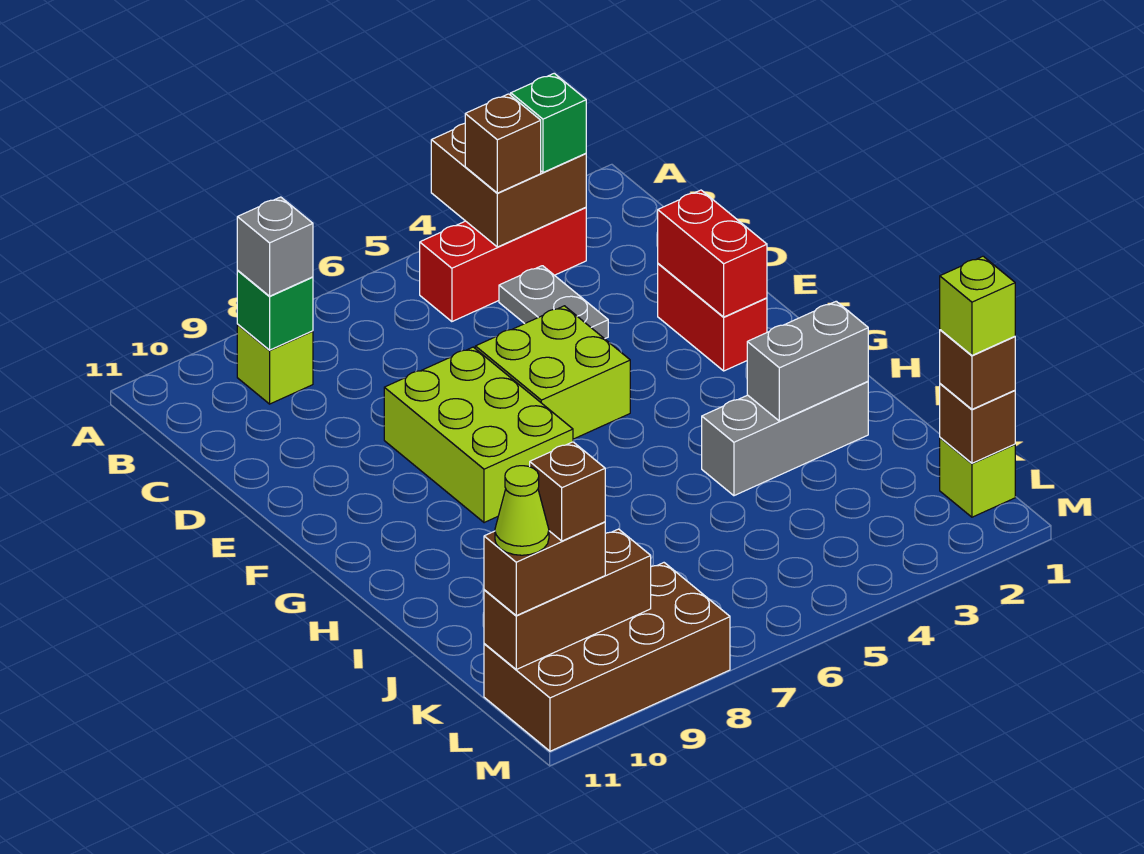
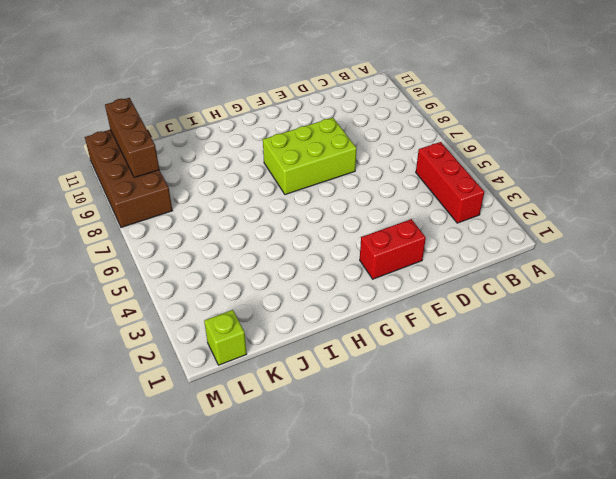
none -> lime 1x1 brick [237,325,313,404]
none -> grey 1x2 plate [499,266,608,339]
none -> lime 2x2 brick [475,306,630,439]

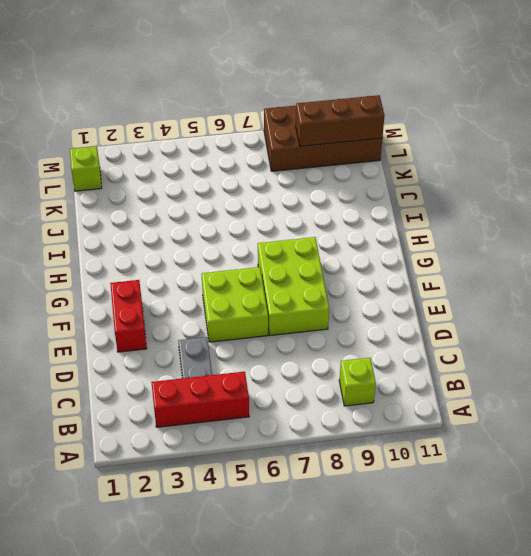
none -> grey 1x3 brick [702,381,868,496]
none -> brown 2x2 brick [431,123,586,247]
none -> green 1x1 brick [237,271,313,350]

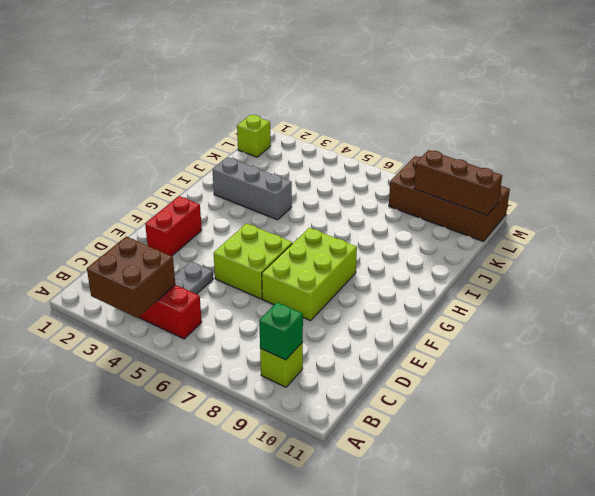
none -> red 1x2 brick [658,190,767,317]
none -> grey 1x2 brick [747,301,868,421]
none -> brown 1x1 brick [940,384,1015,463]

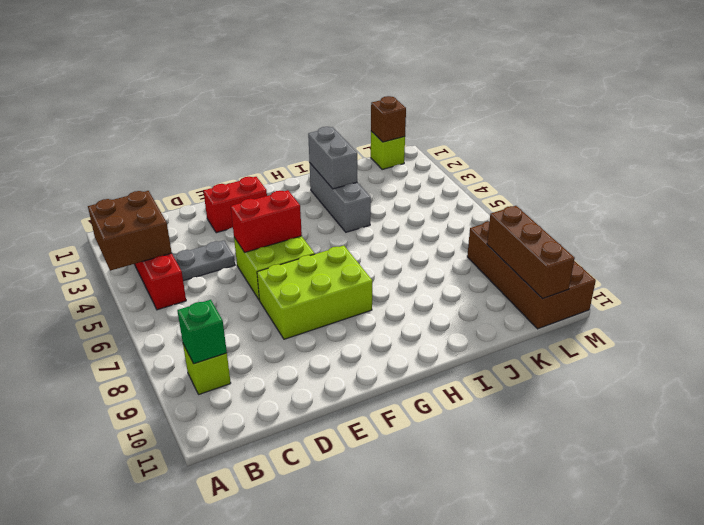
red 1x2 brick [231,190,302,252] -> red 1x2 brick moved to [658,190,767,317]
none -> green 1x1 brick [511,73,586,172]
none -> brown 1x1 brick [465,94,541,193]
none -> grey 1x1 brick [237,197,313,296]

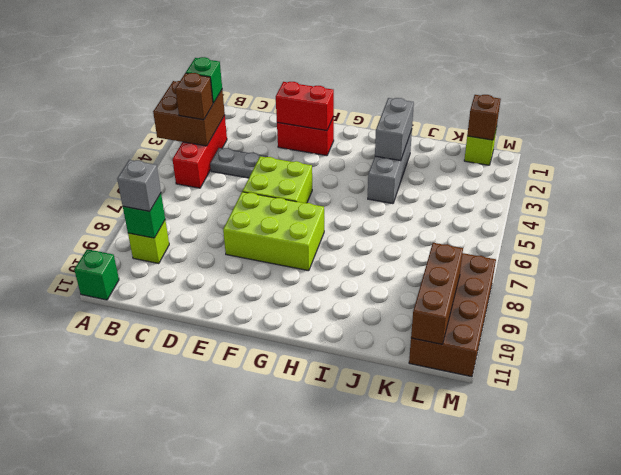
green 1x1 brick [74,249,119,300] -> none
none -> brown 1x1 brick [940,330,1015,409]
none -> brown 1x2 brick [484,522,605,616]
none -> lime 1x1 brick [940,256,1015,355]

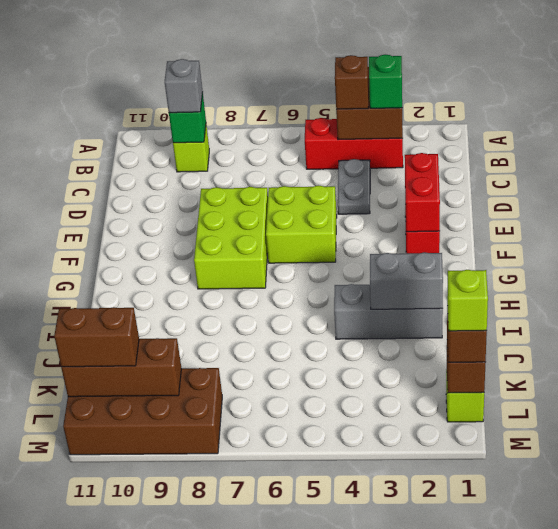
none -> brown 1x1 brick [530,442,605,541]
none -> lime 1x1 cone [495,466,549,555]

